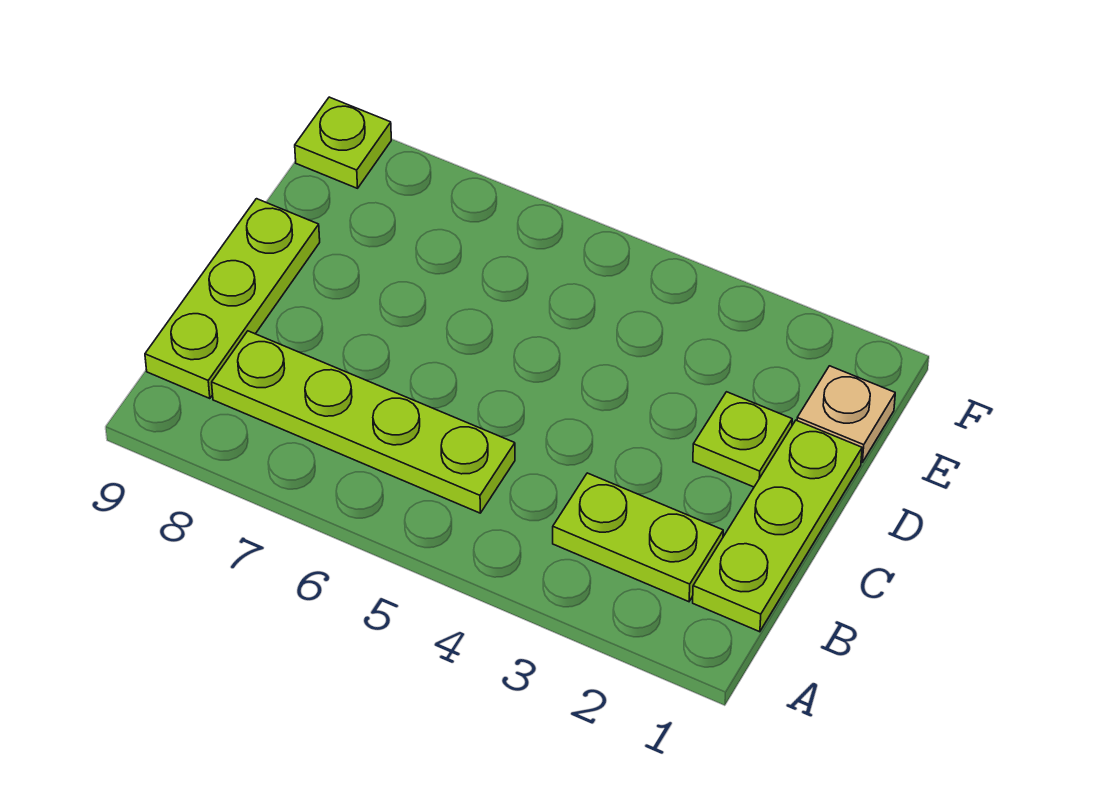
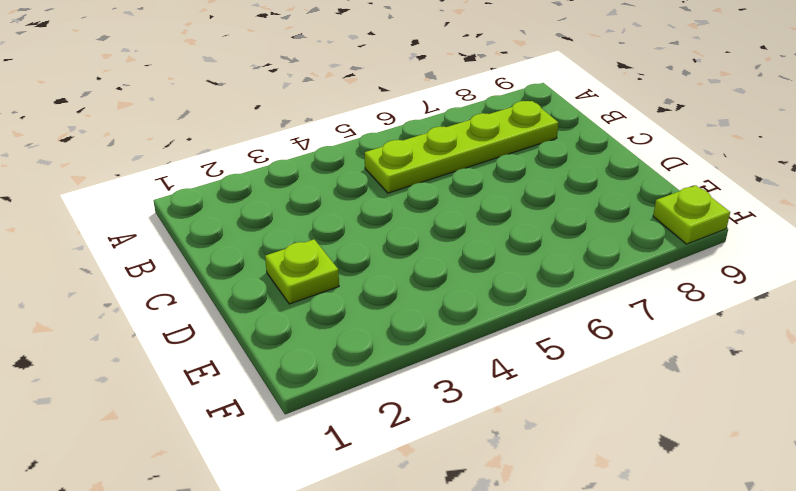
none -> lime 1x3 plate [693,420,862,632]
none -> lime 1x2 plate [553,473,723,602]

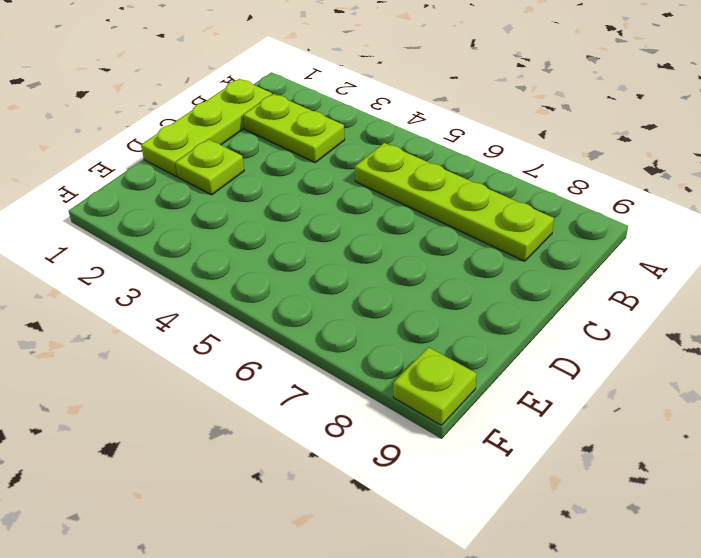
none -> lime 1x3 plate [145,199,320,399]
none -> tan 1x1 plate [797,366,895,462]

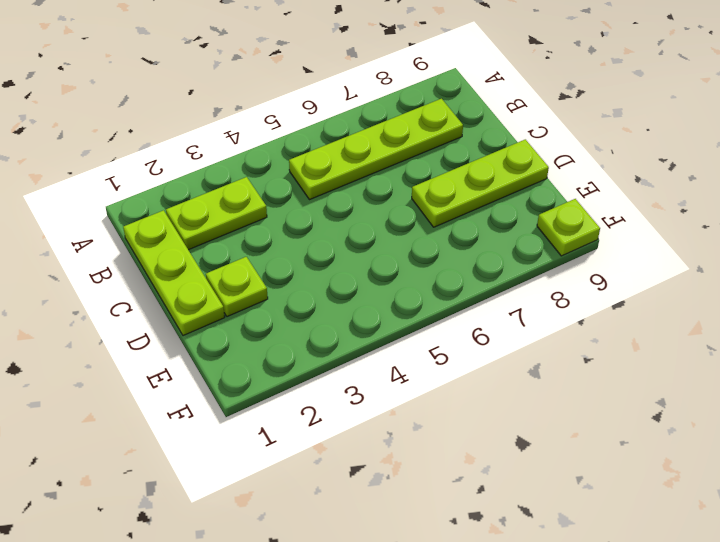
lime 1x3 plate [412,139,549,227] -> lime 1x3 plate turned to [145,199,320,399]
none -> tan 1x1 plate [797,366,895,462]

